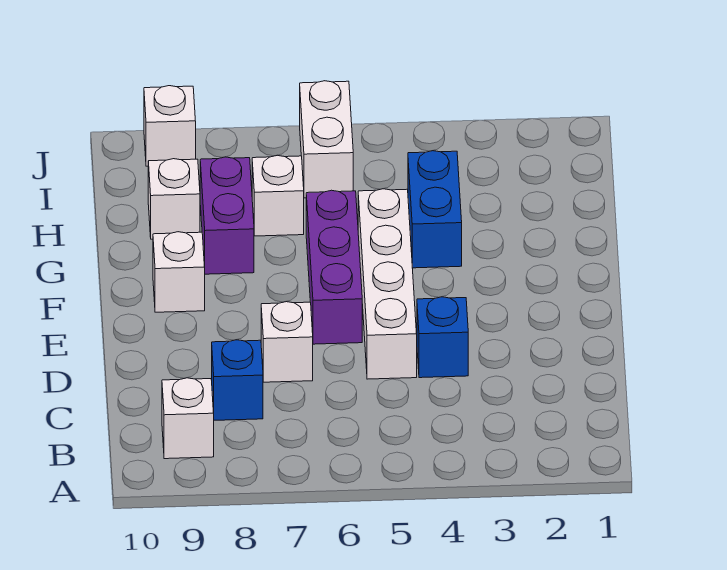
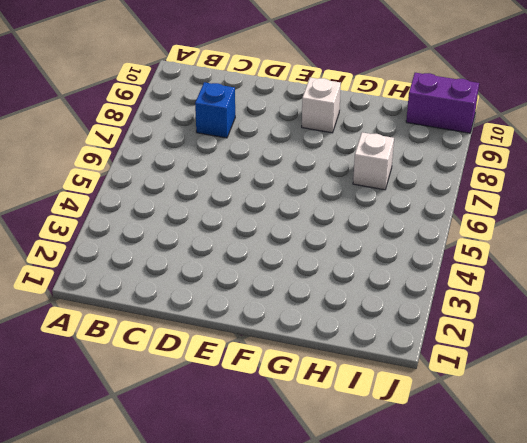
purple 1x2 brick [406,73,479,133] -> purple 1x2 brick moved to [200,157,254,274]
none -> white 1x1 brick [162,378,214,459]
none -> blue 1x1 brick [417,297,468,378]
none -> white 1x4 brick [358,189,417,379]

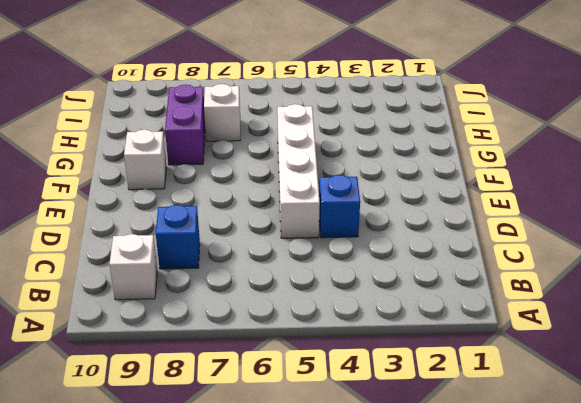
none -> white 1x1 brick [261,302,313,382]
none -> purple 1x3 brick [306,190,362,344]
none -> blue 1x2 brick [408,151,462,268]

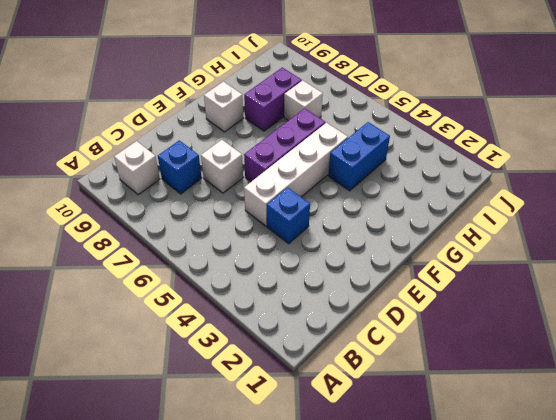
none -> white 1x1 brick [148,159,200,239]
none -> white 1x2 brick [300,81,353,198]
none -> white 1x1 brick [144,86,196,166]

